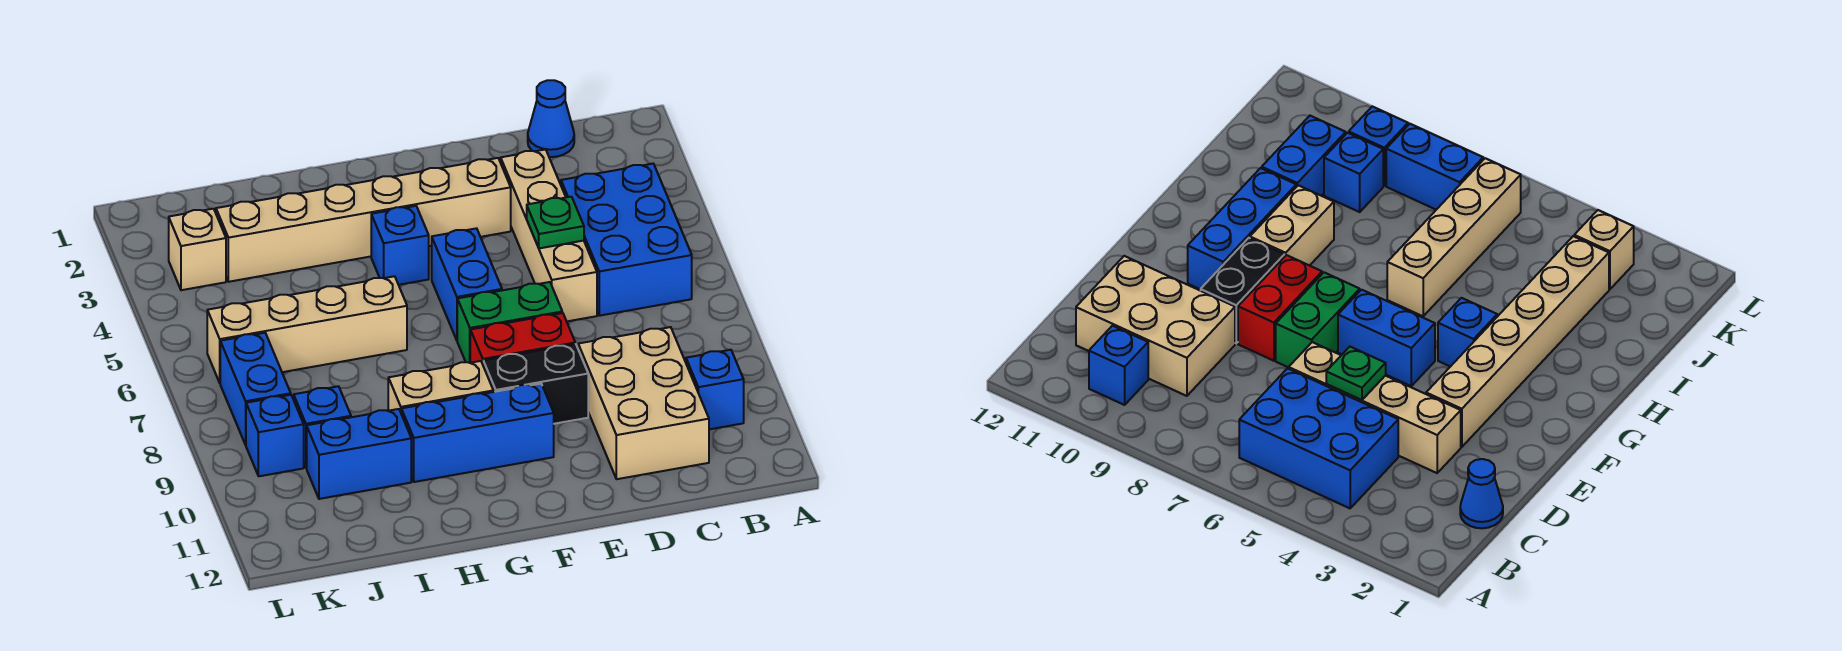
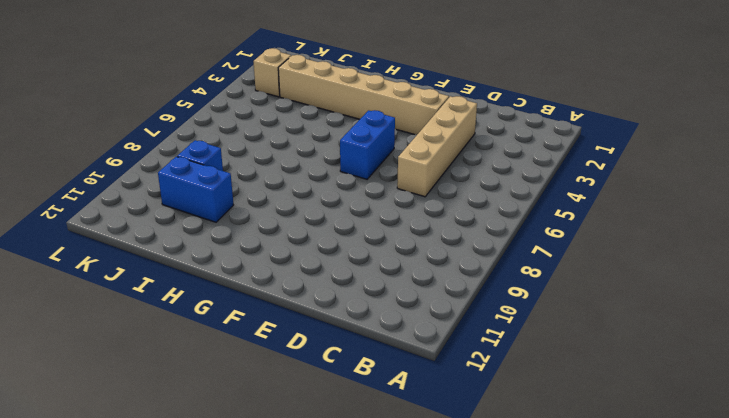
none -> blue 2x3 brick [561,164,692,316]
none -> blue 1x1 brick [686,350,744,429]
none -> blue 1x1 cone [528,80,574,157]

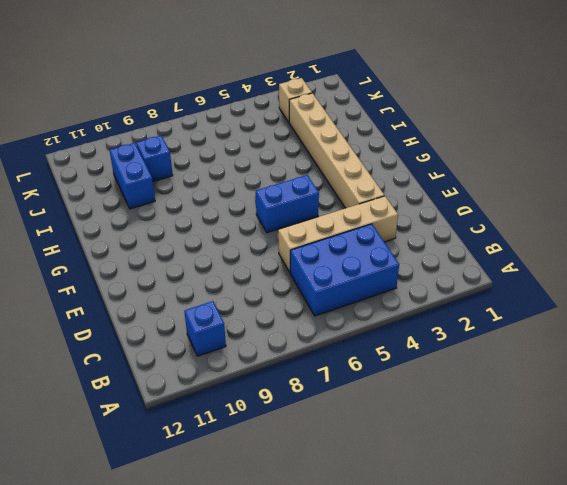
none -> blue 1x1 cone [528,80,574,157]
none -> tan 2x3 brick [578,327,709,479]
none -> green 1x2 brick [457,282,562,363]

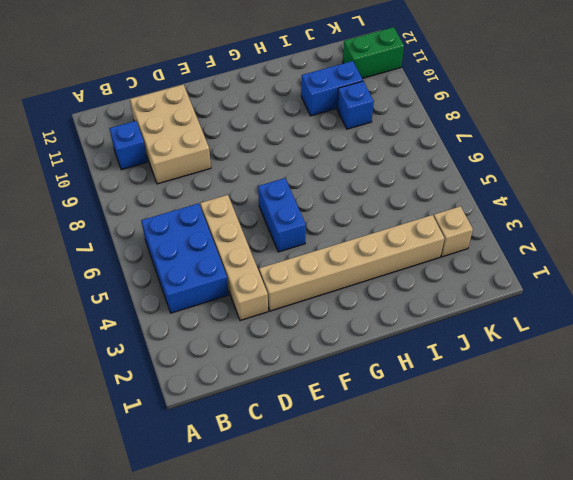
green 1x2 brick [343,27,404,78] -> green 1x2 brick moved to [457,282,562,363]
none -> blue 1x1 cone [528,80,574,157]
none -> red 1x2 brick [470,313,575,364]
none -> black 1x2 brick [483,344,588,424]

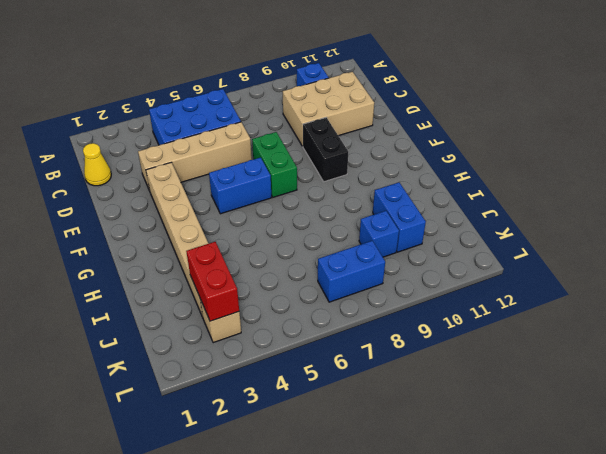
yellow 1x1 cone [83,143,111,186] -> blue 1x1 cone [528,80,574,157]
red 1x2 brick [186,242,239,321] -> red 1x2 brick moved to [470,313,575,364]
none -> blue 1x3 brick [401,384,554,482]
none -> blue 1x1 brick [371,206,429,285]
none -> tan 1x2 brick [388,361,493,412]

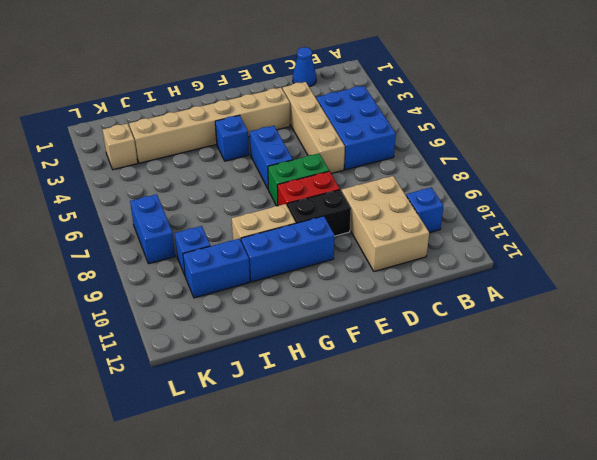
none -> tan 1x4 brick [207,276,407,383]
none -> blue 1x1 brick [246,395,304,476]
none -> green 1x1 plate [527,197,584,248]

